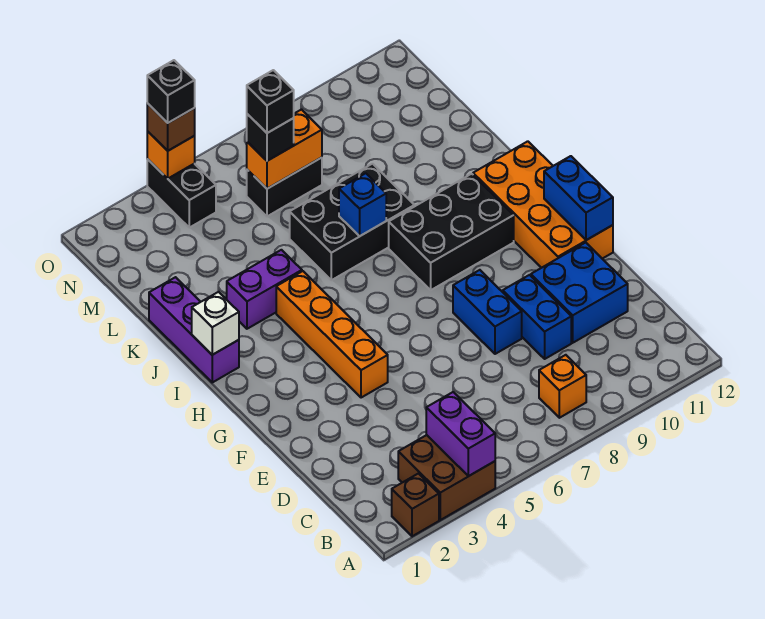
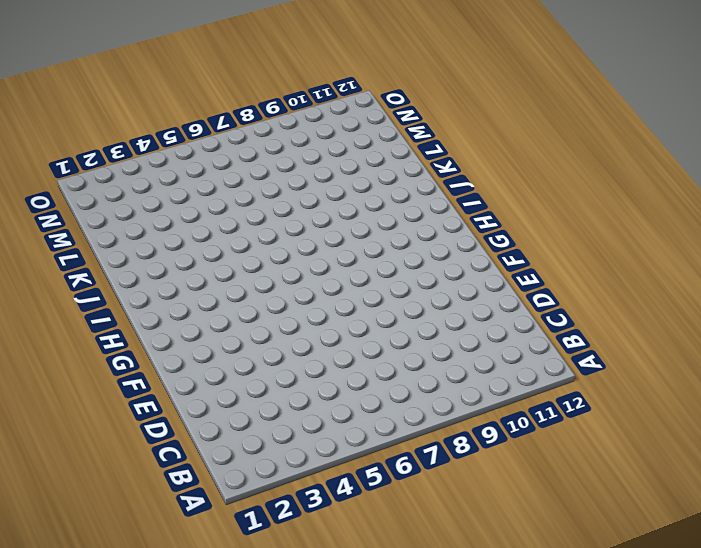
none -> brown 1x1 brick [392,474,439,536]
none -> brown 2x2 brick [398,435,495,520]
none -> orange 1x1 brick [539,355,586,418]

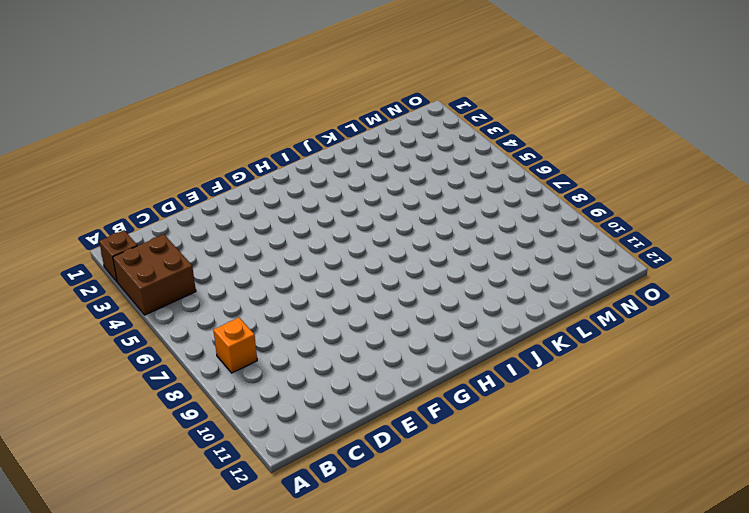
none -> blue 1x2 brick [503,275,571,359]
none -> blue 2x2 brick [531,243,628,343]
none -> blue 1x2 brick [453,270,522,354]

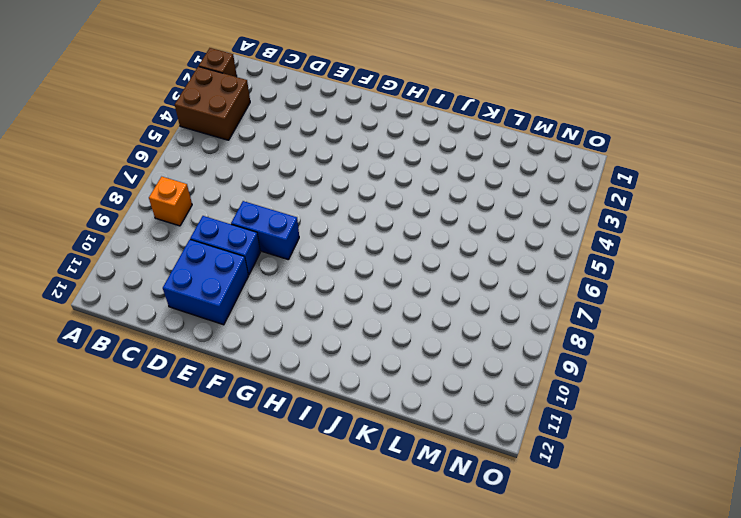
none -> orange 1x4 brick [276,271,388,398]
none -> orange 2x4 brick [473,141,613,268]
none -> black 2x3 brick [389,174,514,290]

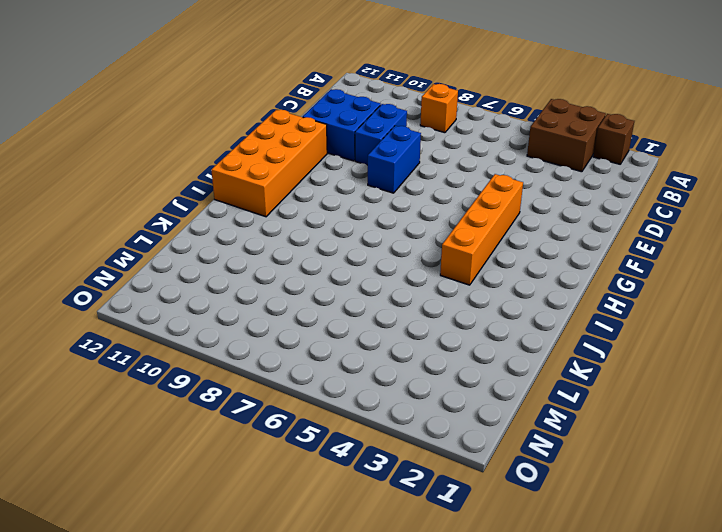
none -> black 2x3 brick [389,174,514,290]
none -> purple 1x3 brick [149,277,239,382]
none -> purple 1x2 brick [227,250,302,329]

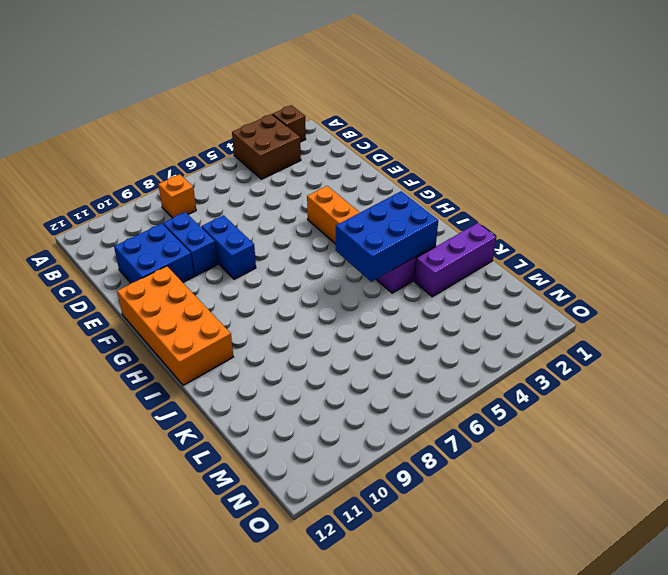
blue 2x3 brick [336,191,438,282] -> none
purple 1x3 brick [414,223,496,297] -> purple 1x3 brick turned to [149,277,239,382]
none -> black 2x3 brick [389,174,514,290]
none -> black 2x3 brick [290,164,414,280]
none -> black 1x2 brick [247,158,322,216]

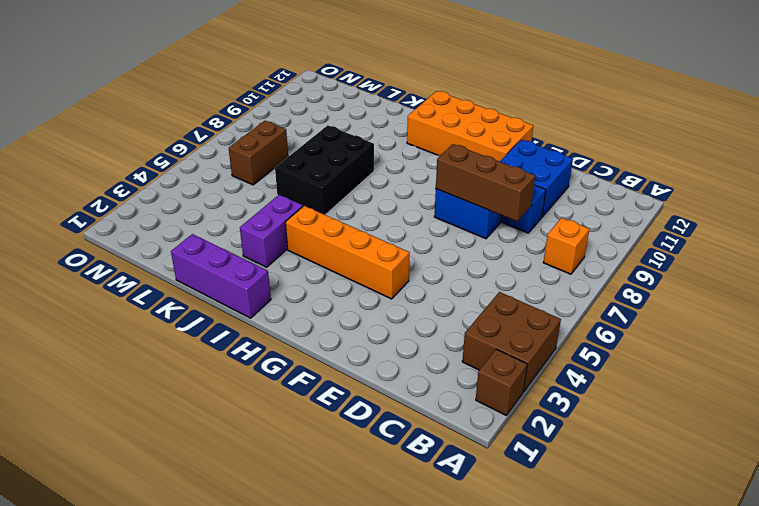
brown 1x3 brick [436,144,535,221] -> none
brown 1x2 brick [229,121,288,185] -> black 1x2 brick [247,158,322,216]
none -> black 2x3 brick [389,174,514,290]
none -> black 1x2 brick [147,159,216,228]
none -> purple 1x2 brick [426,392,495,476]

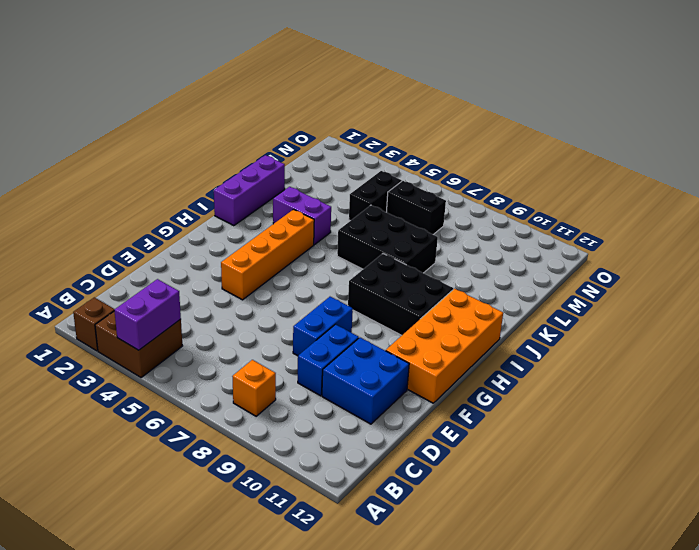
black 1x2 brick [349,171,402,221] -> black 1x2 brick moved to [147,159,216,228]
none -> blue 1x2 brick [544,156,613,240]
none -> white 1x1 brick [192,292,239,355]
none -> blue 1x1 brick [339,173,386,236]

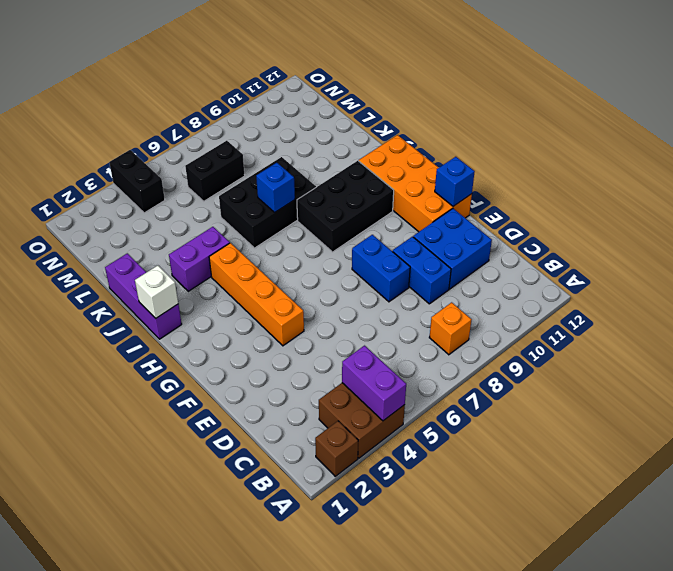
blue 1x1 brick [435,157,475,206] -> blue 1x2 brick [544,156,613,240]
none -> orange 1x2 brick [247,109,322,189]
none -> orange 1x1 brick [147,131,195,179]
none -> black 1x1 brick [247,114,294,161]

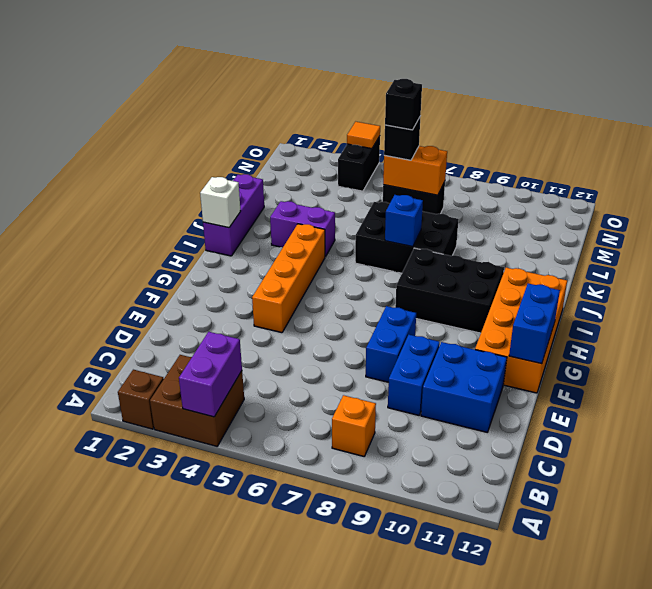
orange 1x1 tile [347,122,380,149] -> orange 1x1 brick [147,131,195,179]
none -> brown 1x1 brick [147,103,195,151]
none -> black 1x1 brick [147,60,195,123]

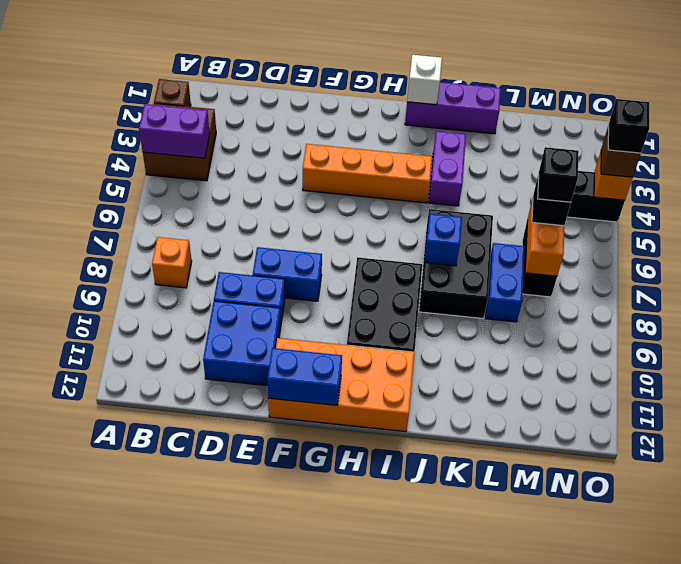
blue 1x2 brick [485,243,525,322] -> none

